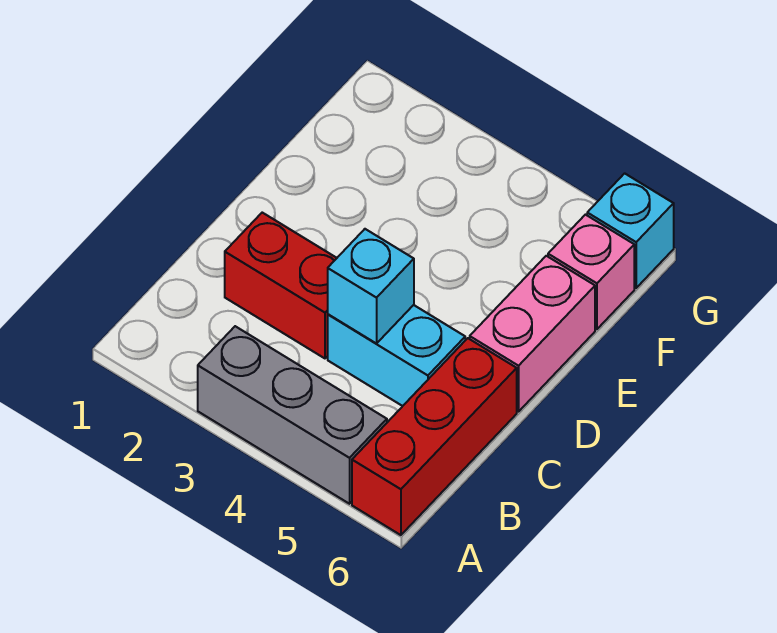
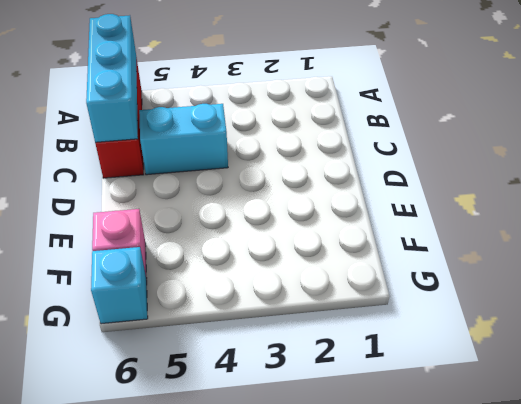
cyan 1x3 brick [86,14,138,143] -> none
none -> grey 1x3 brick [198,326,387,504]
none -> red 1x2 brick [225,213,337,358]

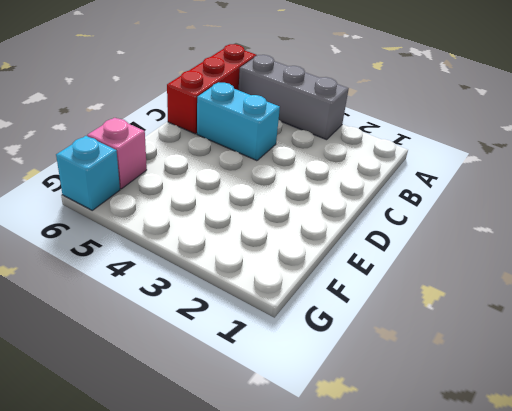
none -> red 1x2 brick [225,213,337,358]
none -> pink 1x2 brick [470,256,595,412]

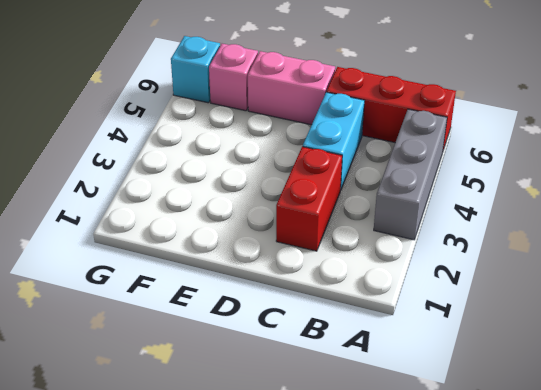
none -> cyan 1x1 brick [328,229,414,344]

